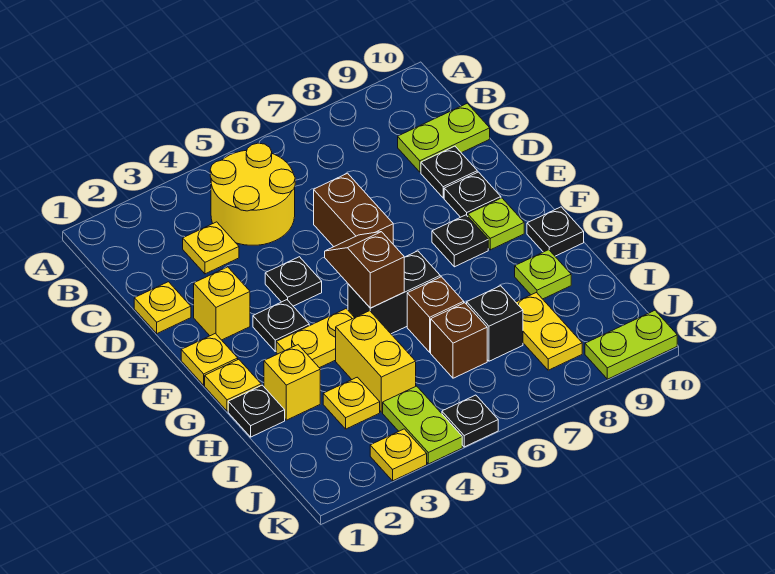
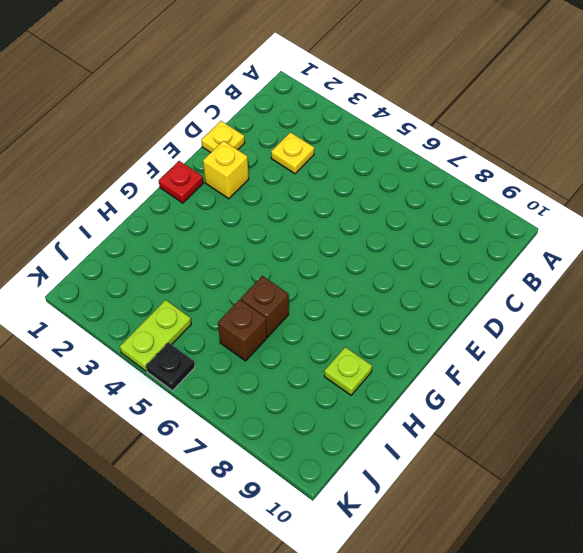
red 1x1 plate [159,161,203,203] -> yellow 1x1 plate [181,333,238,385]
none -> yellow 2x2 round brick [210,143,295,245]
none -> lime 1x2 plate [398,103,490,172]
none -> brown 1x2 brick [314,173,393,247]
none -> black 1x1 plate [421,146,477,198]

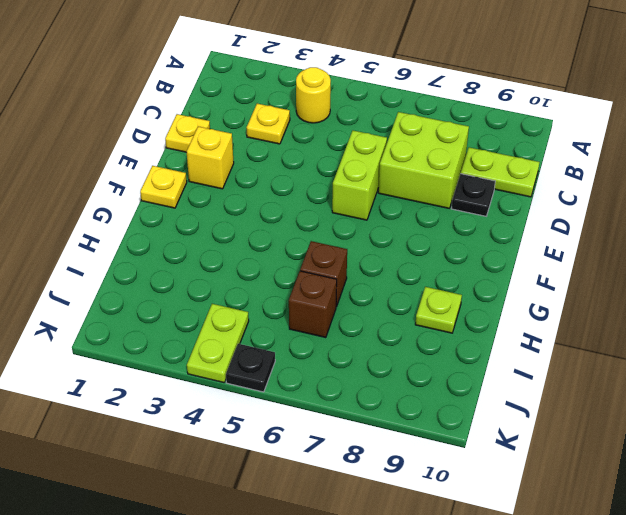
yellow 1x1 round brick [296,67,331,123] -> yellow 2x2 round brick [210,143,295,245]
lime 2x2 brick [378,112,469,208] -> none
lime 1x2 brick [332,131,387,220] -> brown 1x2 brick [314,173,393,247]
none -> black 1x1 plate [265,257,322,306]
none -> black 1x1 plate [444,172,501,217]
none -> black 1x1 plate [253,300,309,351]
none -> black 1x1 plate [432,215,488,267]

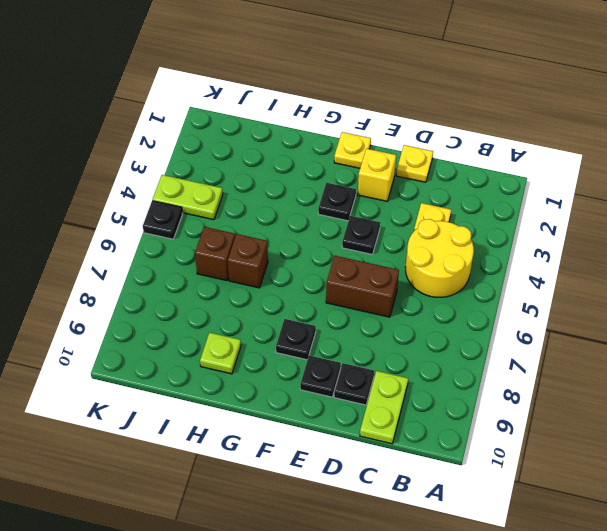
none -> lime 1x1 plate [468,198,524,250]
none -> yellow 1x1 plate [205,359,261,411]
none -> yellow 1x2 plate [276,309,355,368]
none -> black 1x2 brick [348,251,440,334]

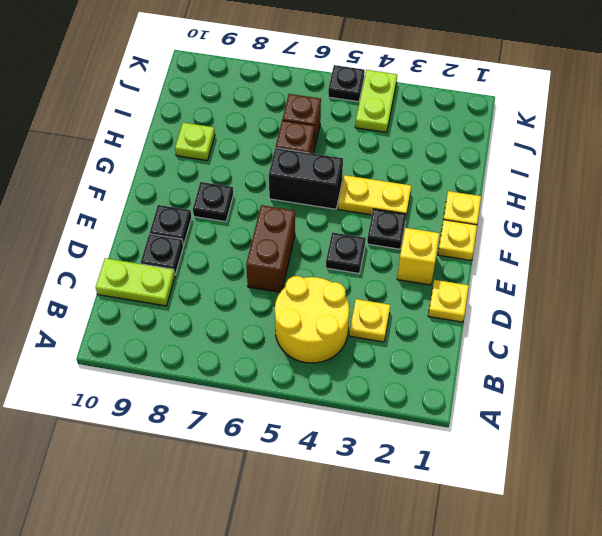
none -> lime 1x1 plate [468,198,524,250]
none -> black 1x1 plate [527,207,584,256]
none -> black 1x1 plate [228,385,285,437]
none -> yellow 1x1 brick [264,345,320,420]

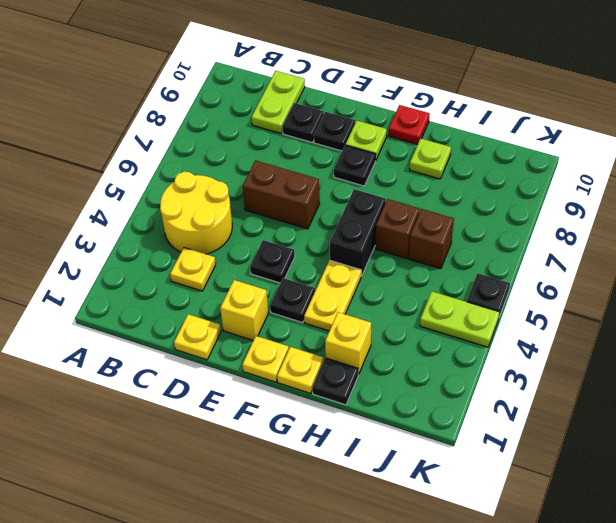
red 1x1 plate [389,105,430,144] -> black 1x1 plate [527,207,584,256]
none -> yellow 1x2 brick [336,311,416,412]
none -> yellow 1x1 plate [323,377,380,429]
none -> black 1x1 brick [467,286,523,361]
none -> yellow 1x2 plate [516,293,582,370]

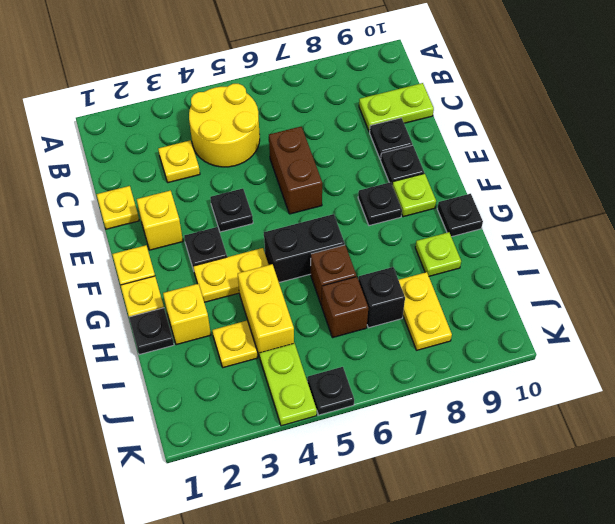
none -> yellow 1x1 plate [370,429,427,481]
none -> lime 1x2 plate [585,311,677,379]
none -> brown 1x2 slope [325,232,404,308]

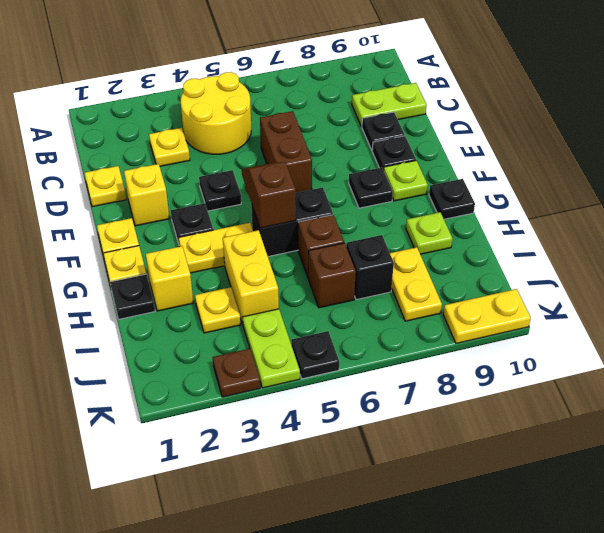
brown 1x1 plate [213,349,260,397] -> yellow 1x1 plate [370,429,427,481]
yellow 1x2 plate [443,289,531,343] -> lime 1x2 plate [585,311,677,379]

